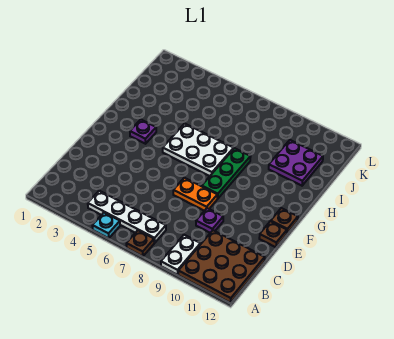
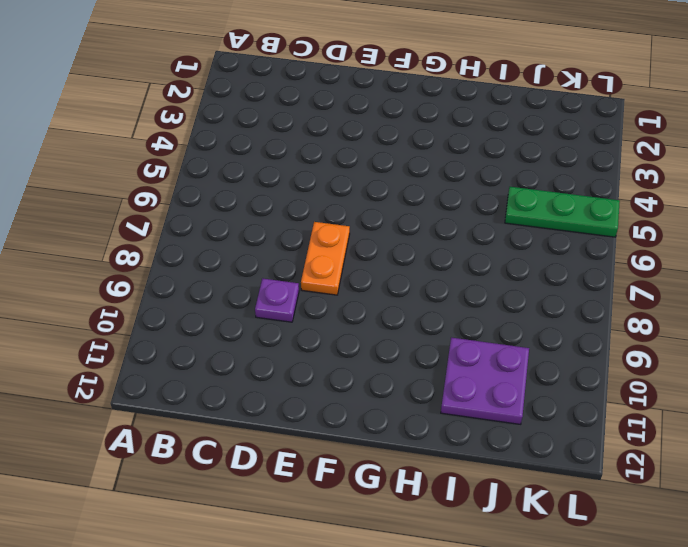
green 1x3 plate [505,187,620,237] -> green 1x3 plate moved to [202,148,251,199]
none -> cyan 1x1 plate [92,213,120,238]
none -> brown 1x1 plate [126,230,154,256]
none -> white 1x2 plate [161,235,200,275]

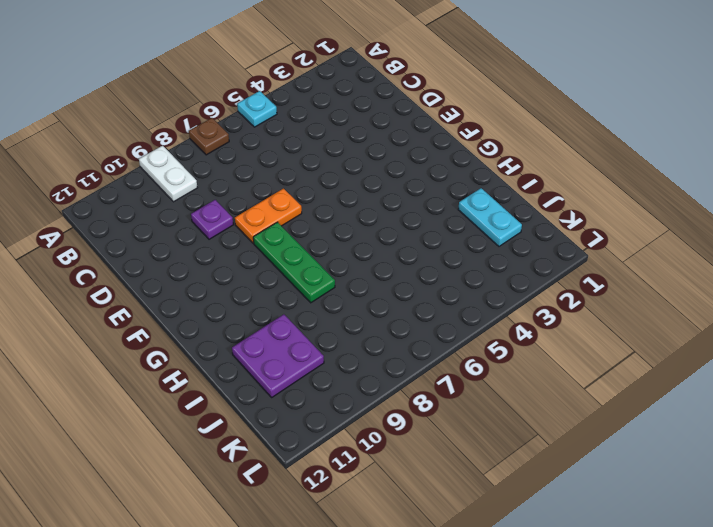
cyan 1x2 plate [458,188,522,246] -> none
none -> brown 3x3 plate [178,230,265,303]
none -> white 1x4 plate [88,191,166,243]
none -> brown 1x1 plate [259,221,287,247]

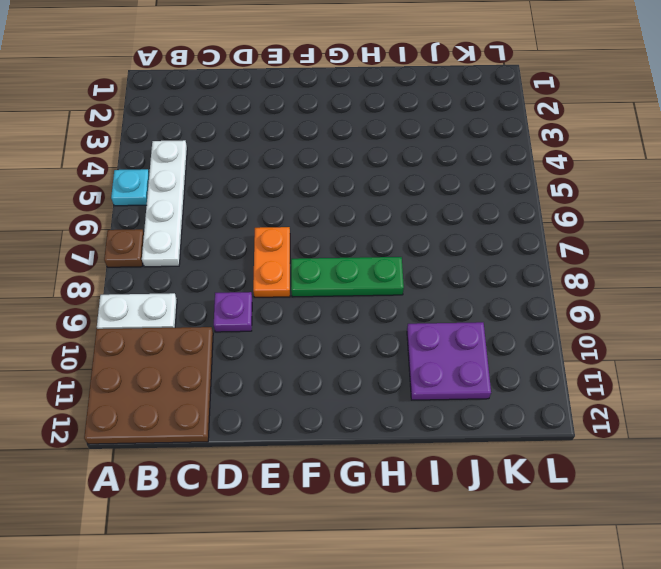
none -> brown 1x1 plate [259,221,287,247]
none -> brown 1x1 plate [271,208,298,234]
none -> purple 1x1 plate [130,120,156,144]

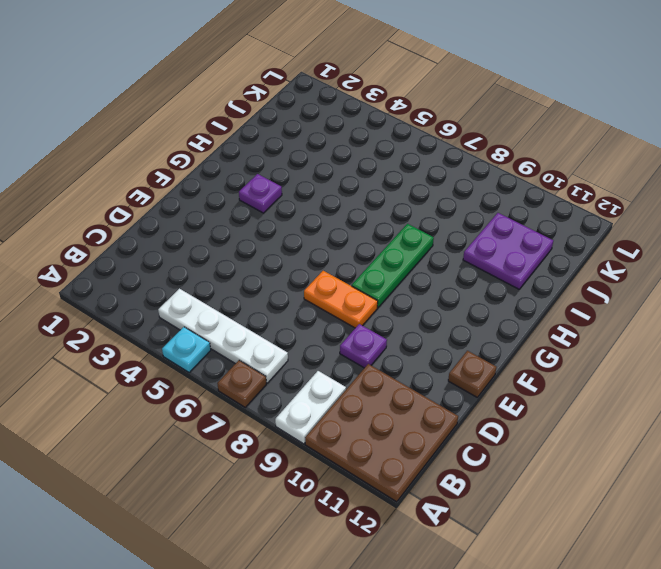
none -> brown 1x1 plate [271,208,298,234]
none -> white 2x3 plate [163,124,234,176]

